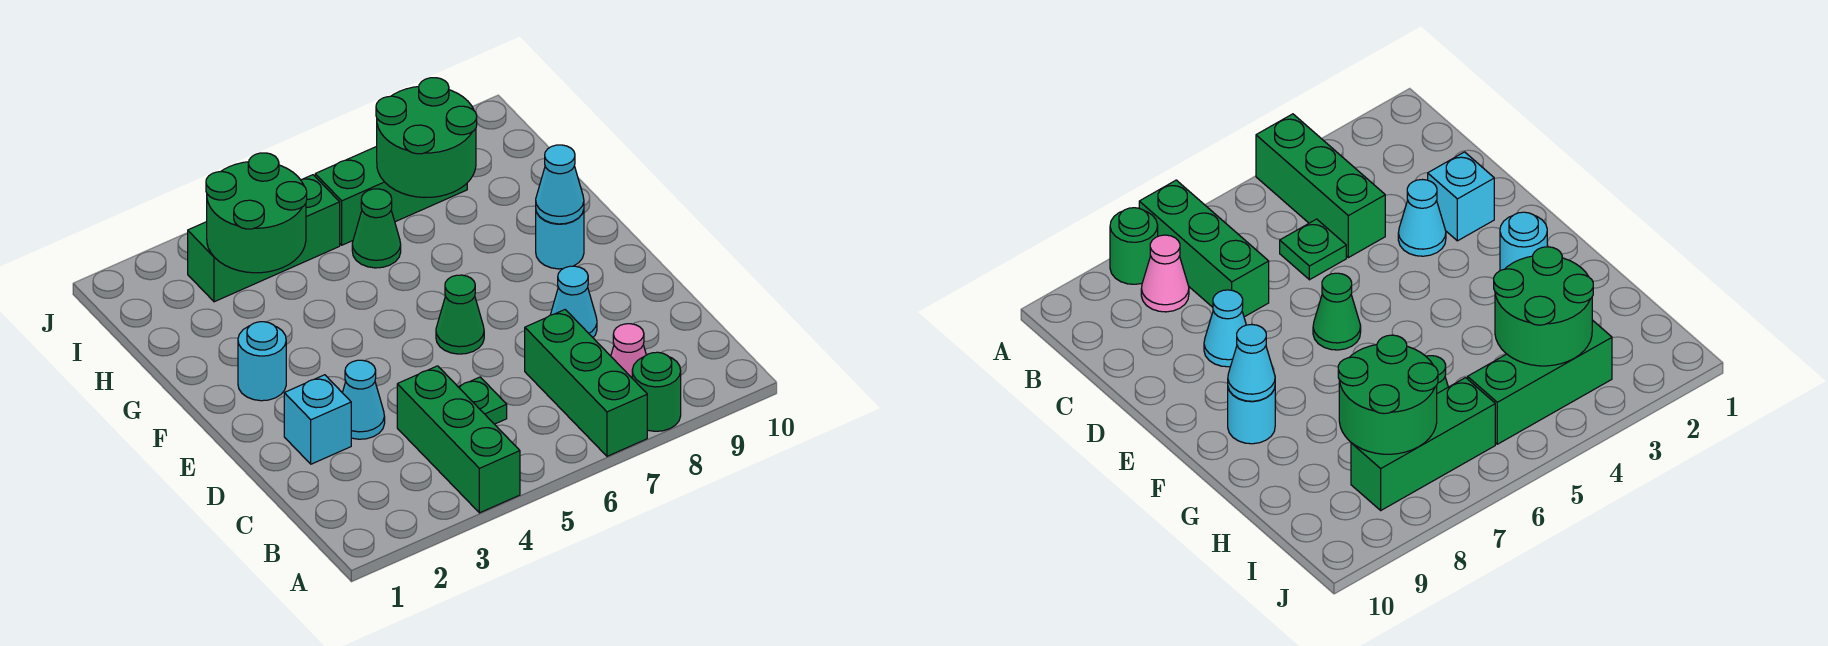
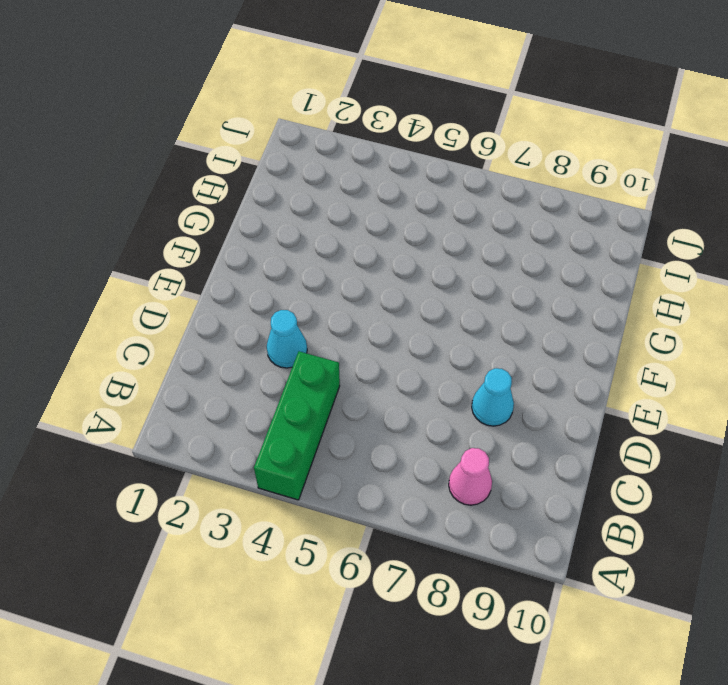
none -> green 1x3 brick [525,310,647,456]
none -> green 1x1 round brick [632,352,681,431]
none -> green 1x1 plate [459,377,507,424]

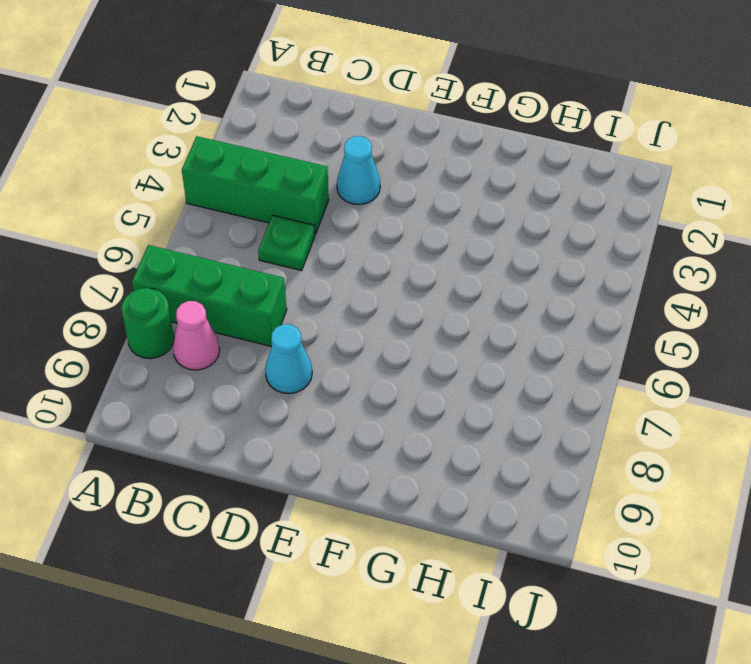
none -> cyan 1x1 brick [284,375,351,464]
none -> green 1x1 cone [436,275,484,354]
none -> cyan 1x1 round brick [238,322,286,401]

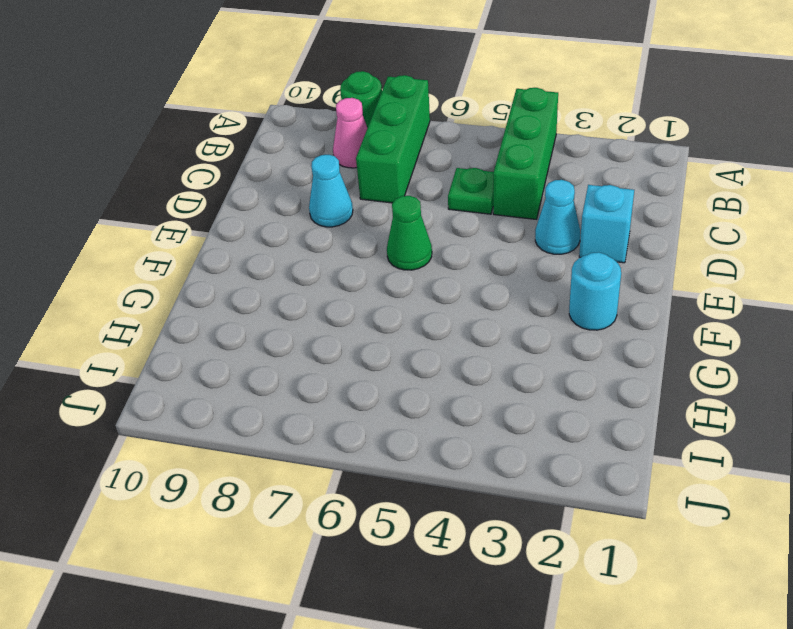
none -> cyan 1x1 round brick [536,210,584,269]
none -> green 1x1 cone [352,189,401,268]
none -> green 1x3 brick [188,175,340,302]

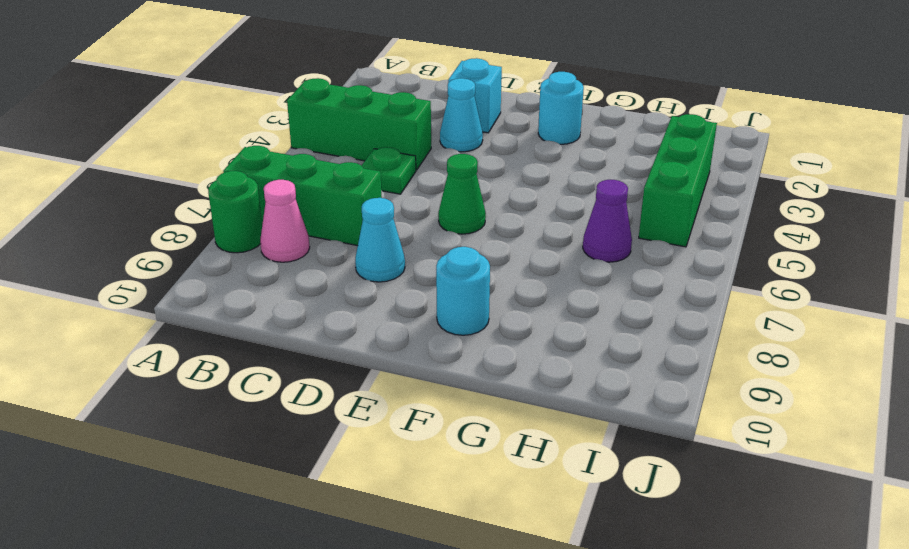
purple 1x1 cone [583,180,632,262] -> green 1x1 cone [352,189,401,268]
none -> green 1x3 brick [315,146,467,245]
none -> cyan 1x1 cone [536,145,584,224]
none -> green 2x2 round brick [206,153,307,273]

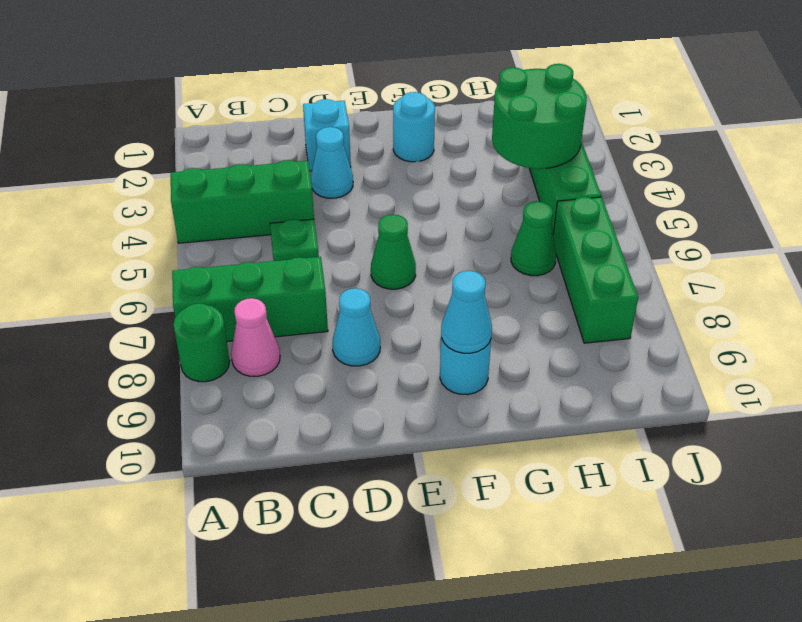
none -> green 2x2 round brick [376,78,477,198]

